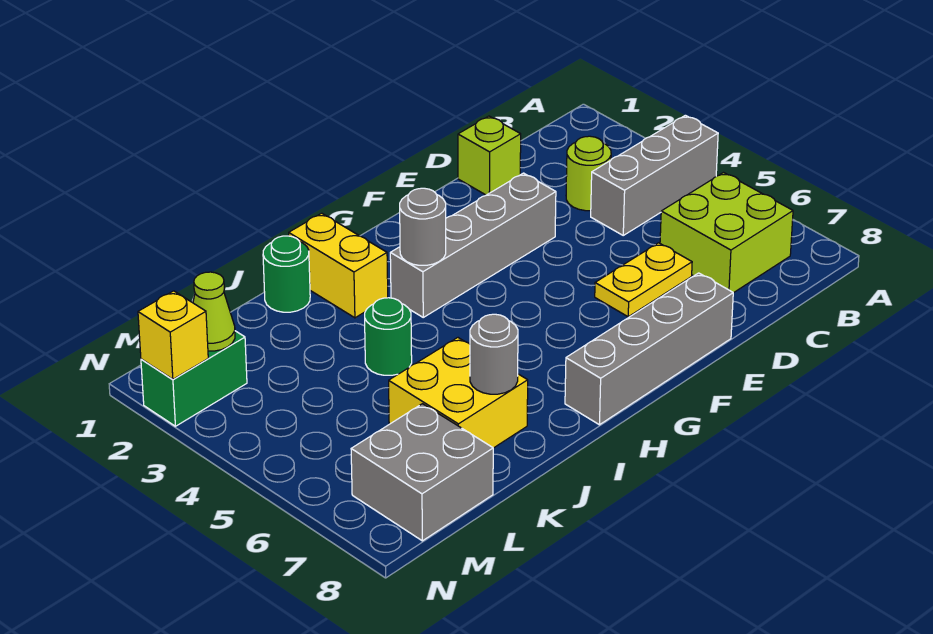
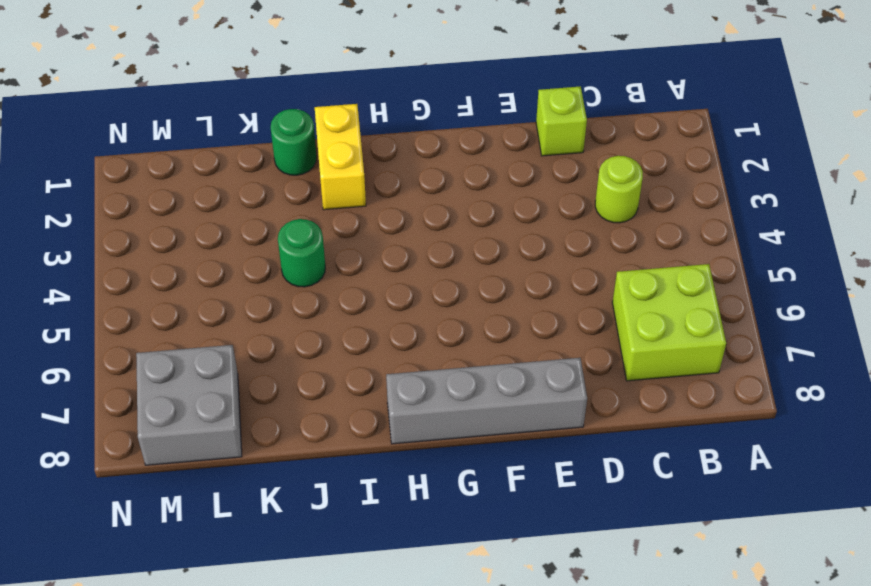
none -> grey 1x3 brick [591,115,718,235]
none -> yellow 1x2 plate [595,243,692,317]
none -> grey 1x4 brick [390,173,556,317]

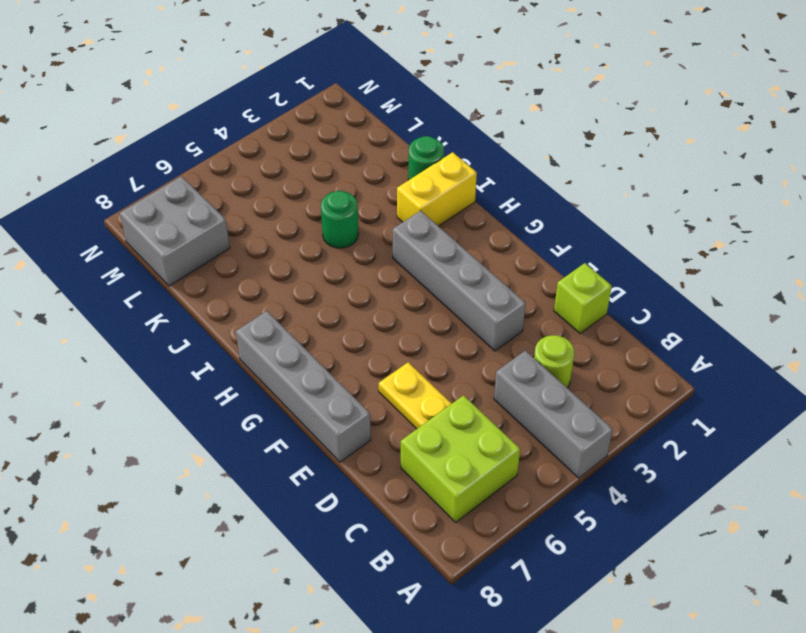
none -> yellow 2x2 brick [389,338,528,448]
none -> green 1x2 brick [141,331,247,426]
none -> grey 1x1 round brick [400,188,446,265]

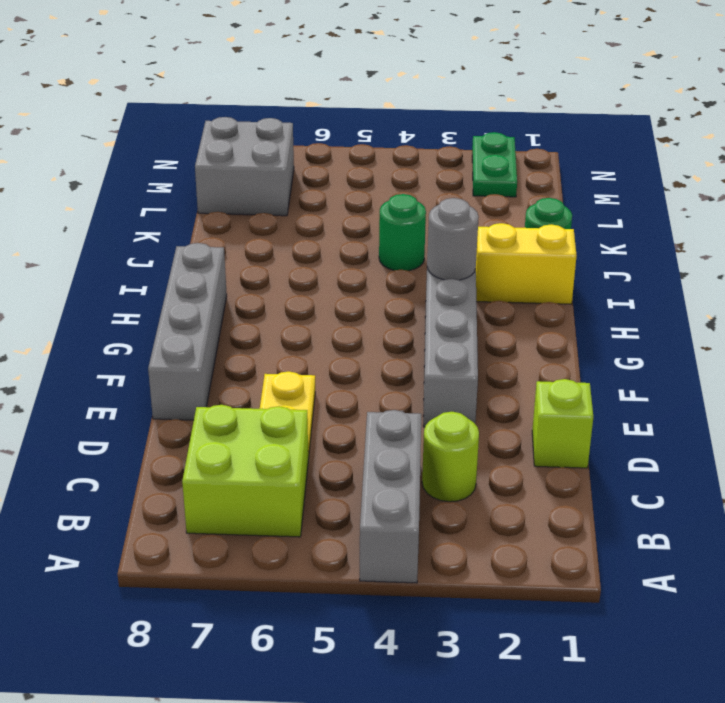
green 1x2 plate [472,132,517,197] -> green 1x2 brick [141,331,247,426]
none -> yellow 2x2 brick [389,338,528,448]
none -> grey 1x1 round brick [470,314,518,394]
none -> lime 1x1 cone [193,272,235,351]

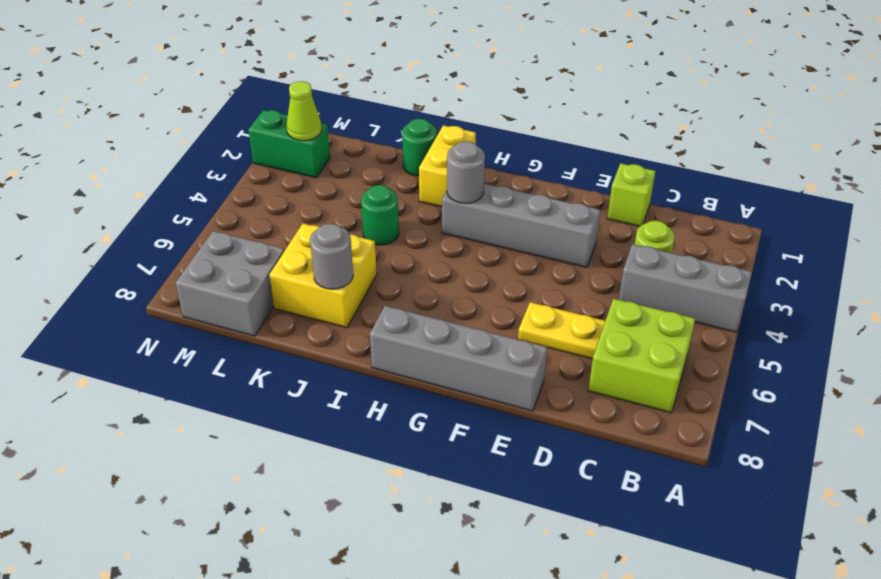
none -> yellow 1x1 brick [138,291,208,379]

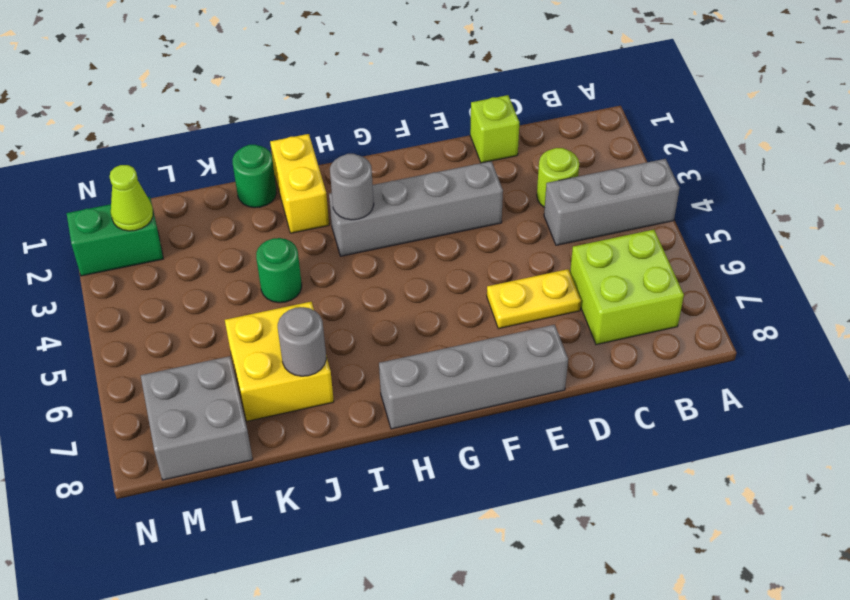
none -> yellow 1x1 brick [138,291,208,379]

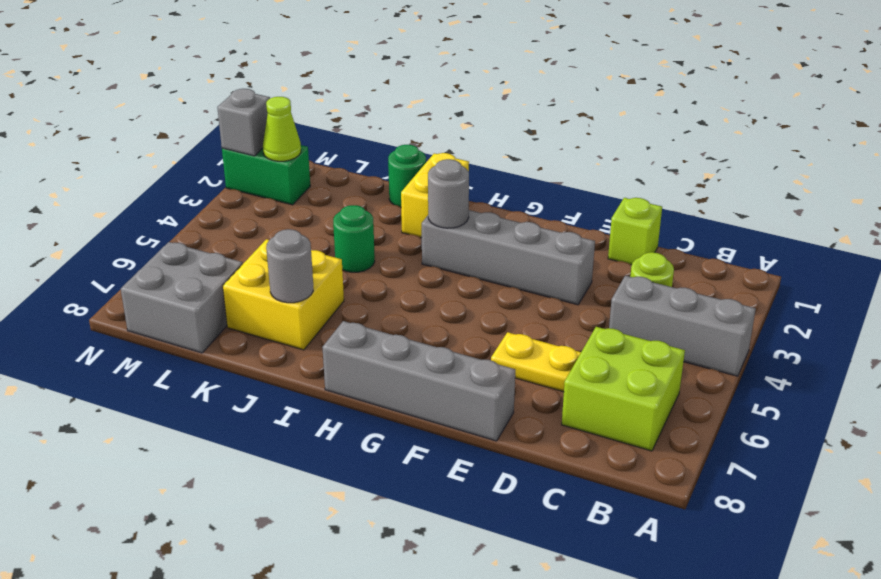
grey 1x1 brick [217,89,270,156] -> yellow 1x1 brick [138,291,208,379]

